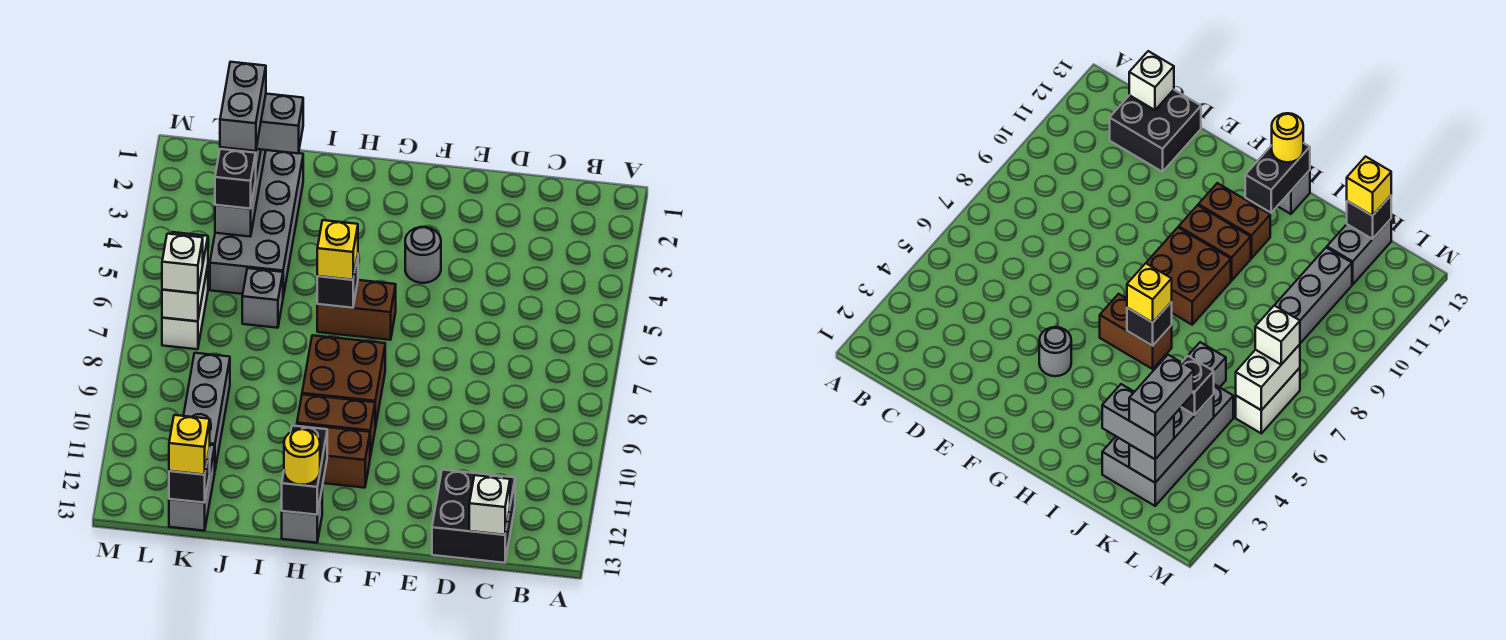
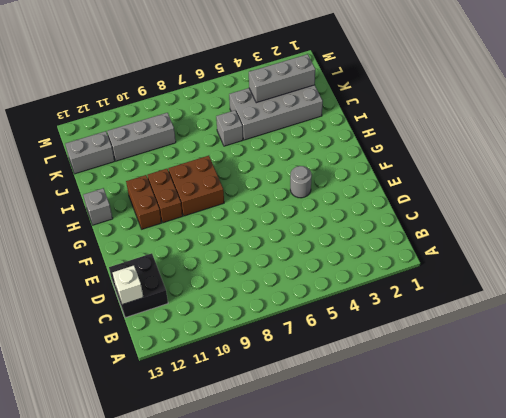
none -> brown 1x2 brick [317,280,396,340]
none -> white 1x2 brick [162,266,208,349]
none -> black 1x1 brick [317,255,358,308]

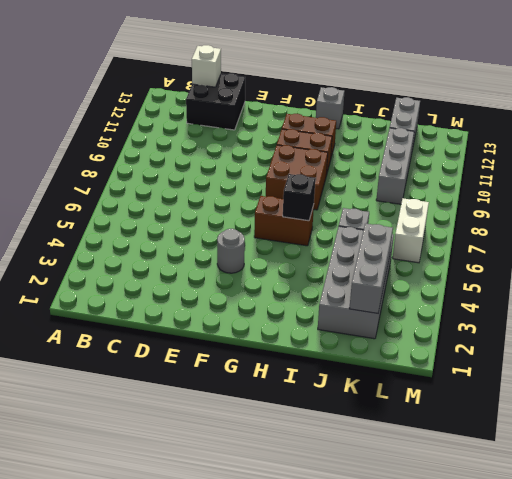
none -> black 1x2 brick [282,426,327,515]
none -> black 1x1 brick [169,448,210,503]
none -> white 1x2 brick [162,232,208,321]

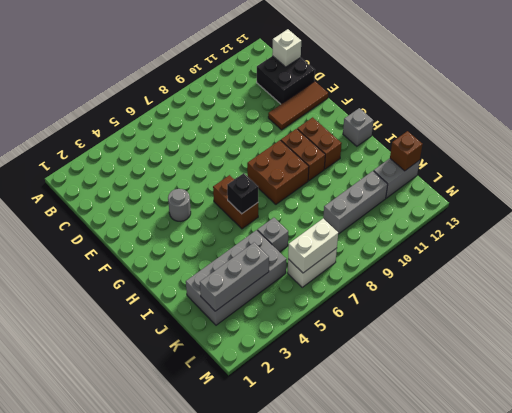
brown 1x3 tile [268,81,328,130] -> none
brown 1x1 brick [390,131,423,171] -> black 1x1 brick [169,448,210,503]
none -> black 1x2 brick [282,426,327,515]
none -> yellow 1x1 brick [317,220,358,280]
none -> yellow 1x1 round brick [284,429,320,485]

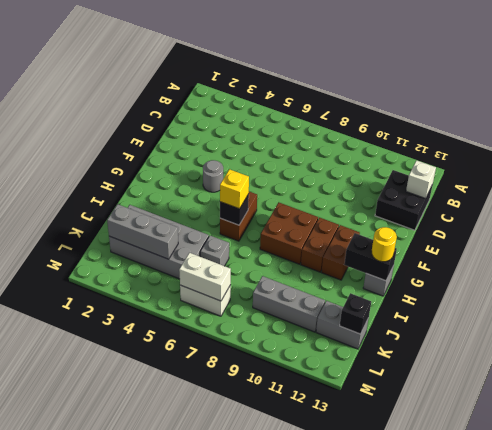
none -> grey 1x2 brick [256,94,303,154]
none -> black 1x1 brick [215,149,256,209]
none -> yellow 1x1 brick [169,415,210,475]

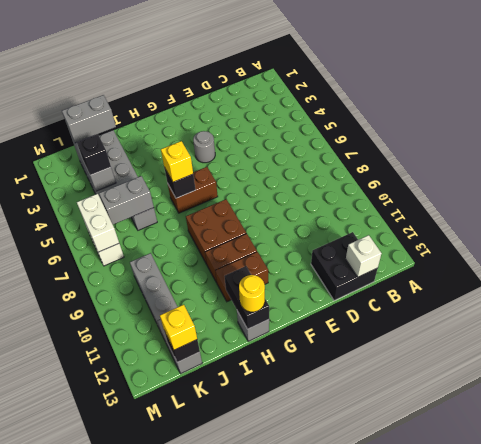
grey 1x2 brick [99,176,154,224] -> grey 1x2 brick turned to [220,62,266,151]
none -> white 1x1 brick [162,234,203,293]

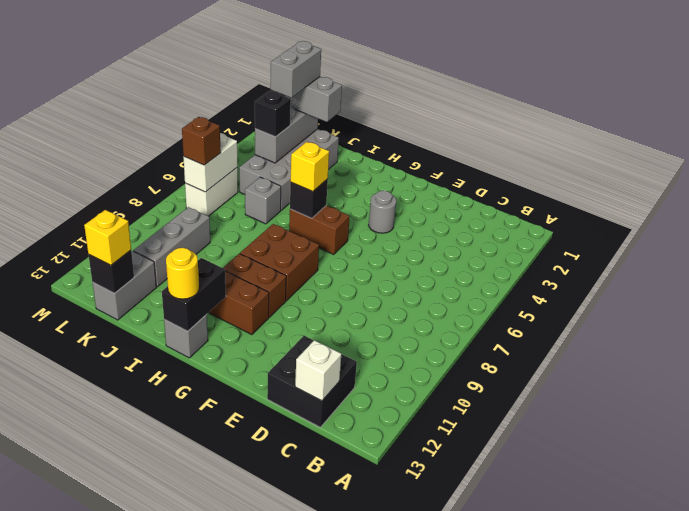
brown 1x1 brick [182,117,221,165] -> white 1x1 brick [162,234,203,293]

